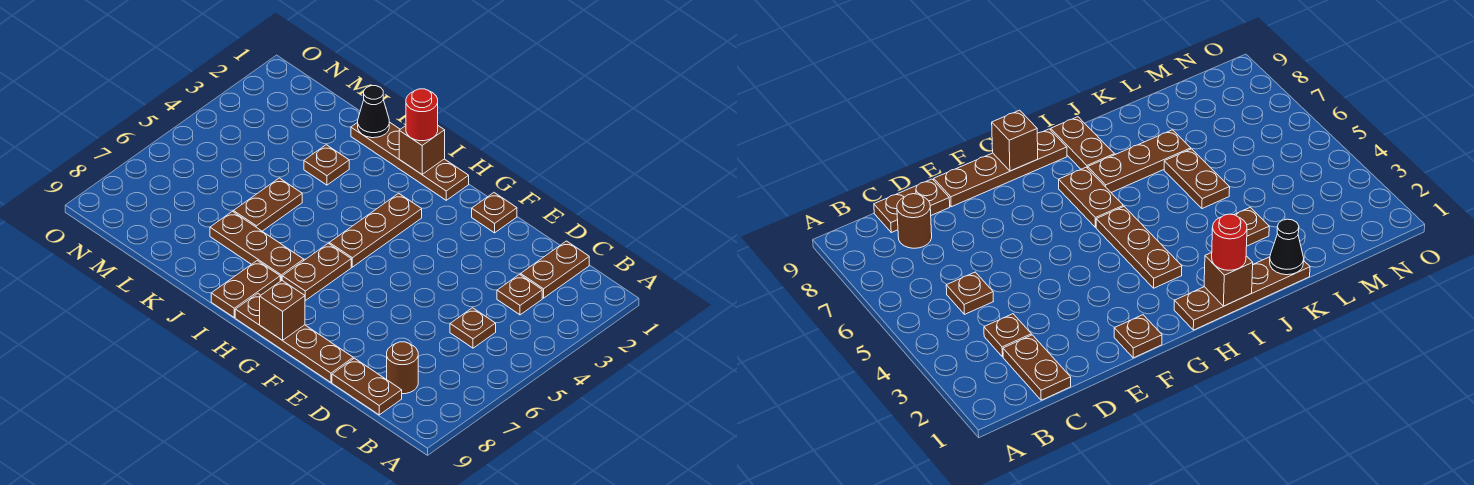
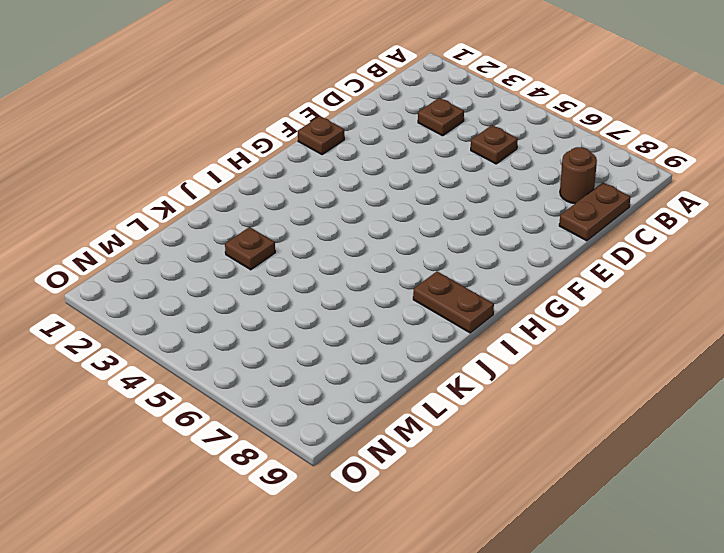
none -> brown 1x2 plate [521,241,589,298]
none -> brown 1x4 plate [235,294,353,382]
none -> brown 1x4 plate [351,122,469,200]

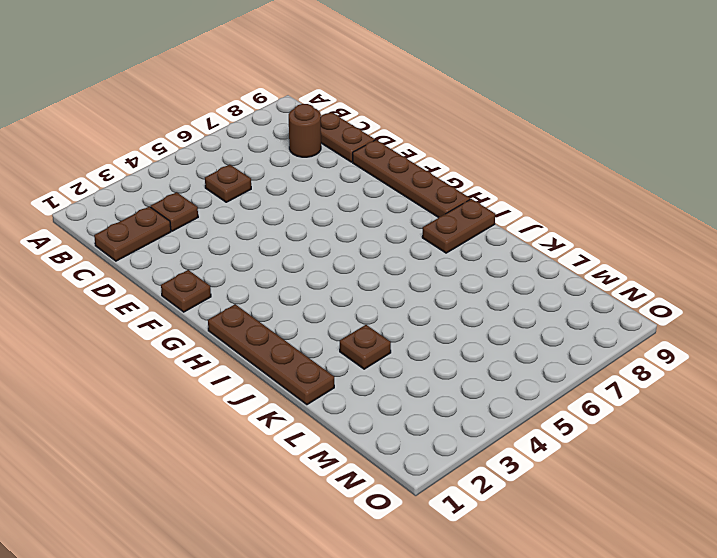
none -> brown 1x3 plate [329,193,422,267]
none -> brown 1x2 plate [282,243,351,300]
none -> brown 1x3 plate [210,211,304,281]

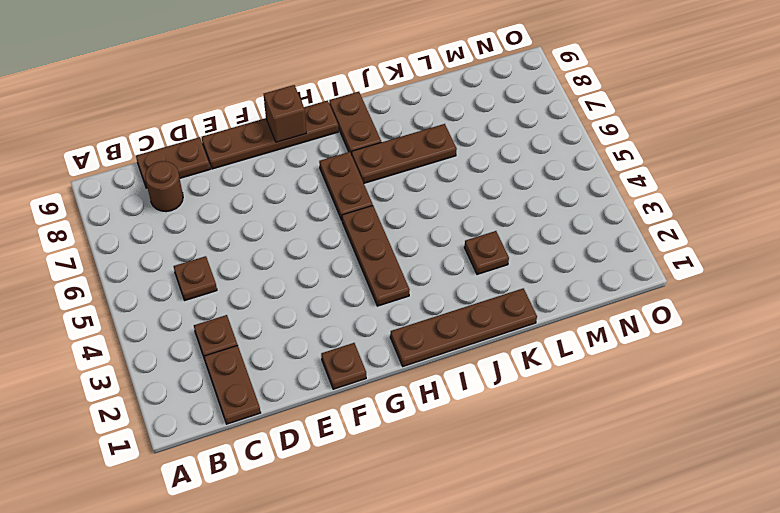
none -> brown 1x2 plate [233,178,302,231]
none -> brown 1x1 brick [399,126,445,174]
none -> black 1x1 cone [358,86,389,138]

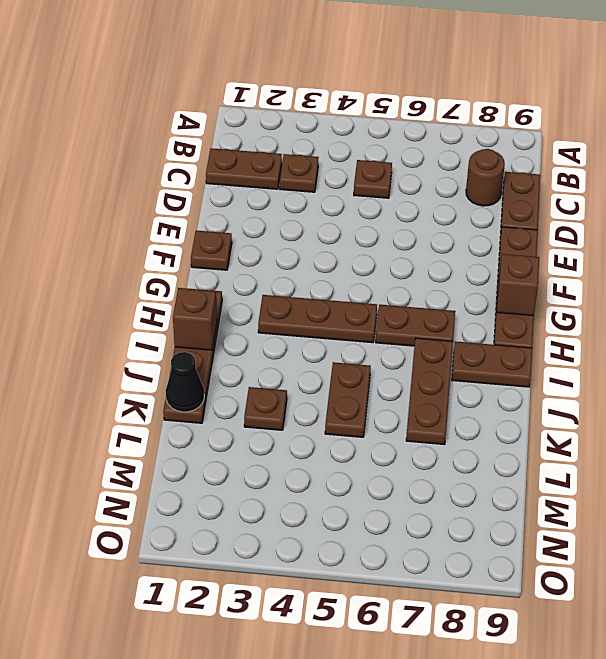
brown 1x2 plate [325,362,371,437] -> brown 1x2 plate turned to [233,178,302,231]
none -> red 1x1 round brick [406,89,438,141]

